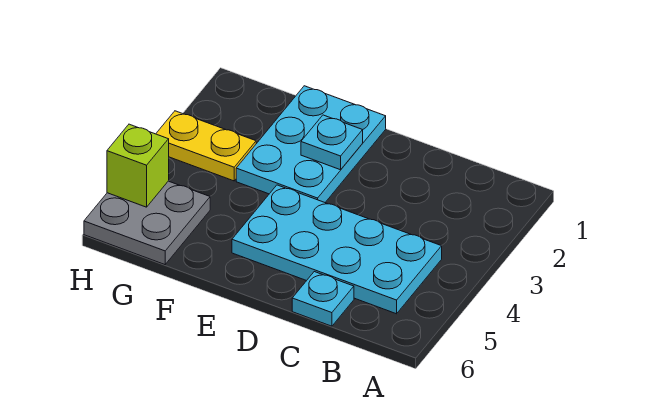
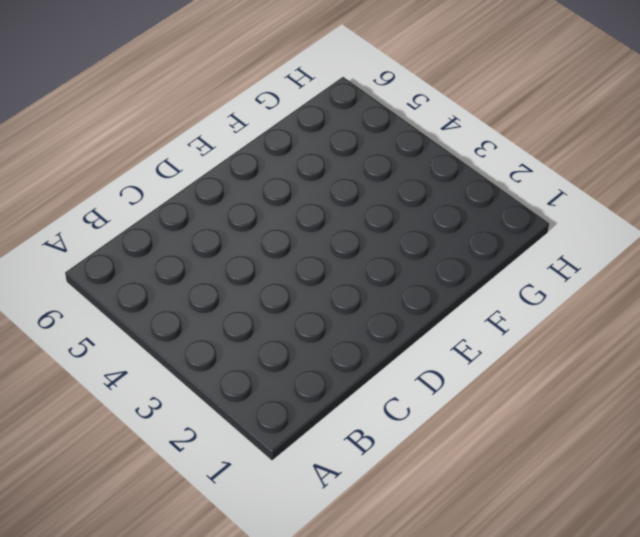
none -> cyan 2x4 plate [232,185,442,314]
none -> cyan 1x1 plate [292,272,354,326]

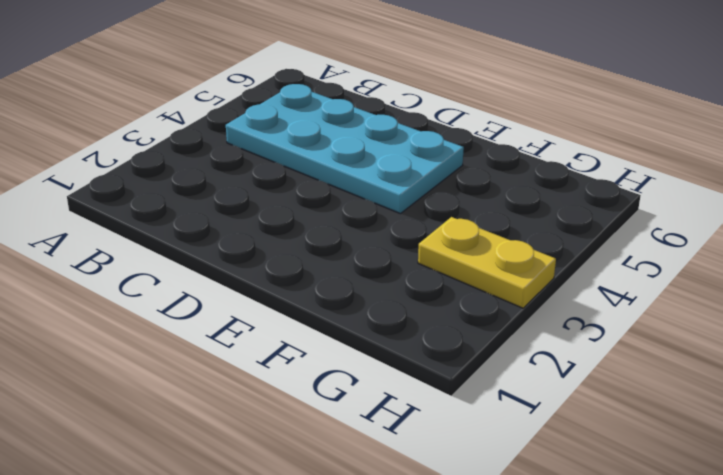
none -> cyan 1x1 plate [292,272,354,326]
none -> cyan 2x3 plate [236,86,386,202]

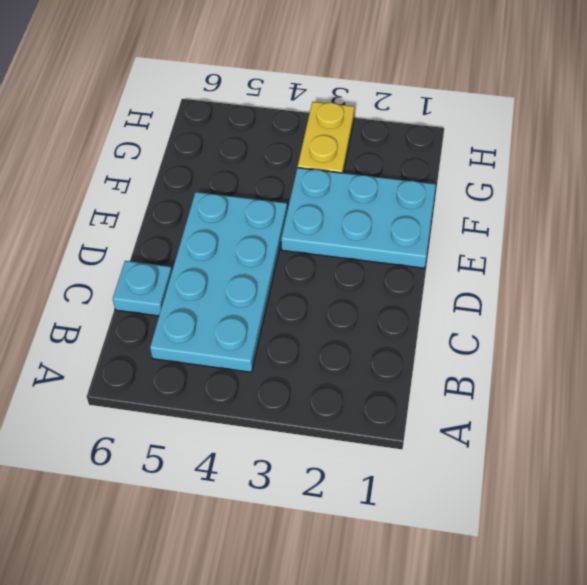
none -> grey 2x2 plate [84,181,210,265]
none -> cyan 1x1 plate [301,115,363,170]

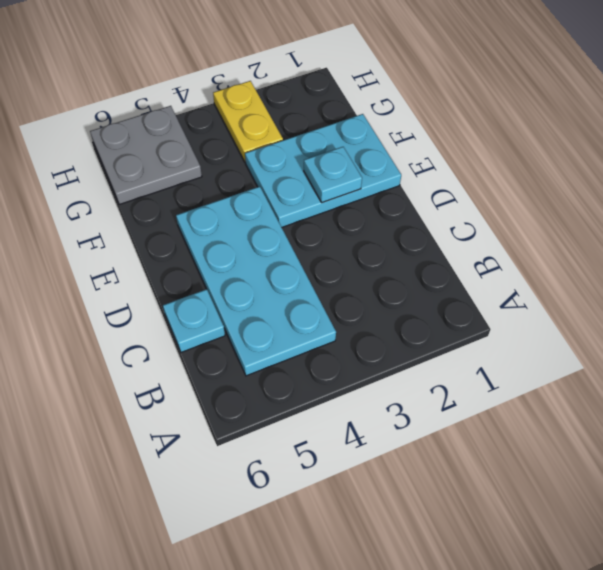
none -> lime 1x1 brick [107,124,169,207]

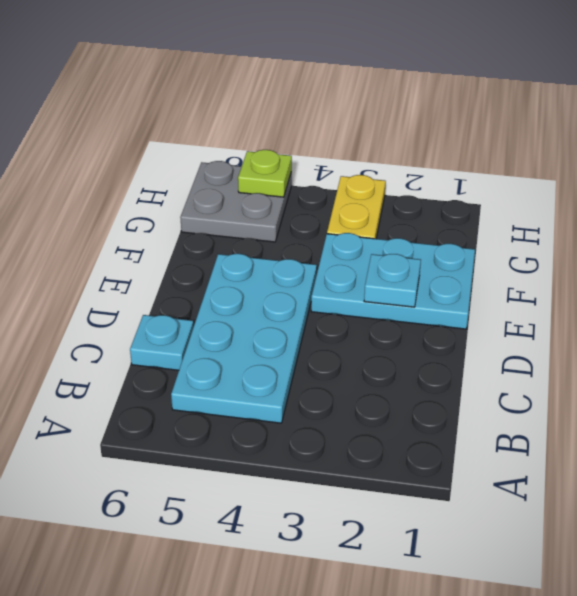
lime 1x1 plate [238,150,292,197] -> lime 1x1 brick [107,124,169,207]

